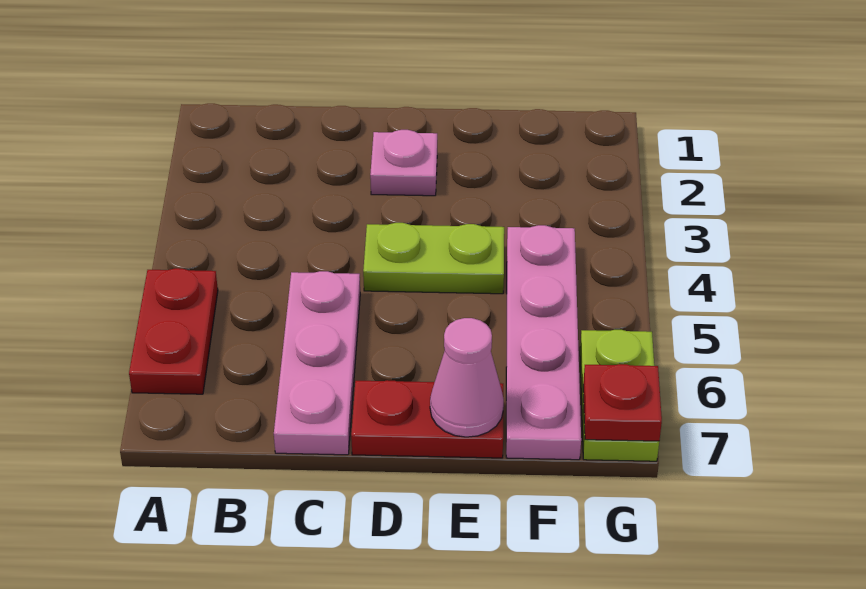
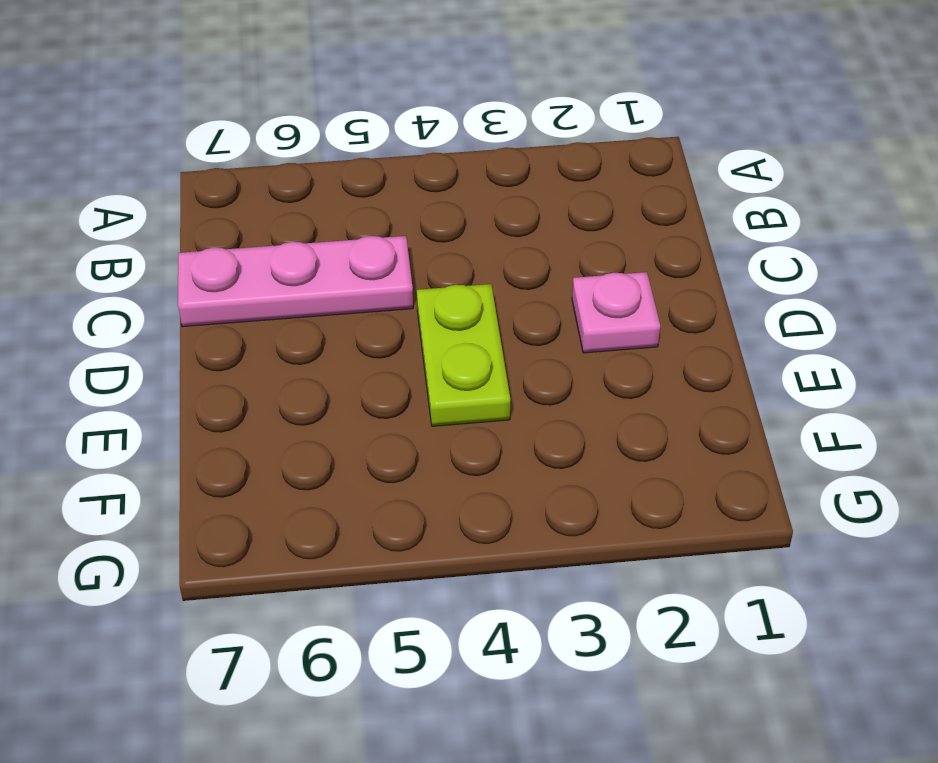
none -> red 1x2 plate [129,268,218,394]
none -> red 1x2 plate [351,380,503,458]

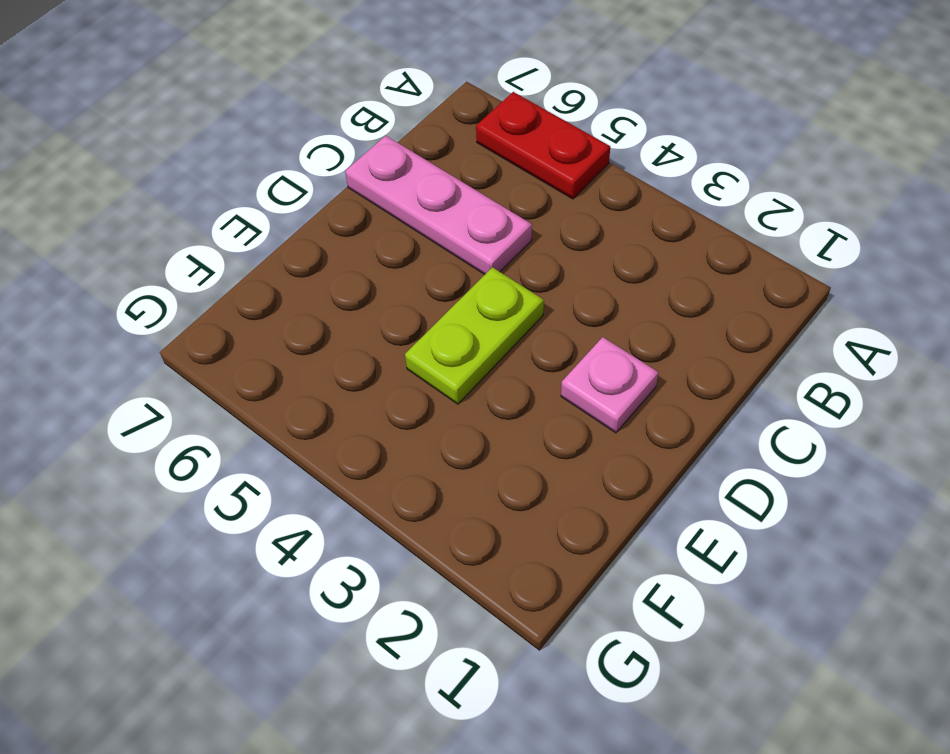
none -> red 1x2 plate [351,380,503,458]
none -> pink 1x4 plate [506,225,581,460]

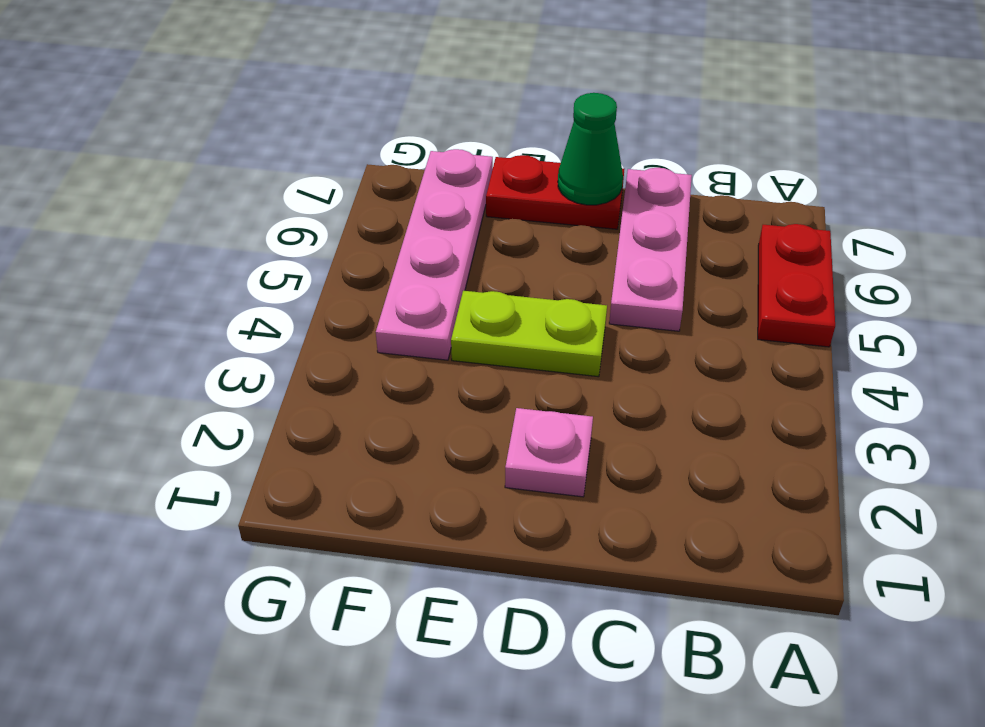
green 1x1 cone [558,93,623,205] -> none
none -> lime 1x2 plate [580,330,659,461]
none -> pink 1x1 cone [430,318,504,437]

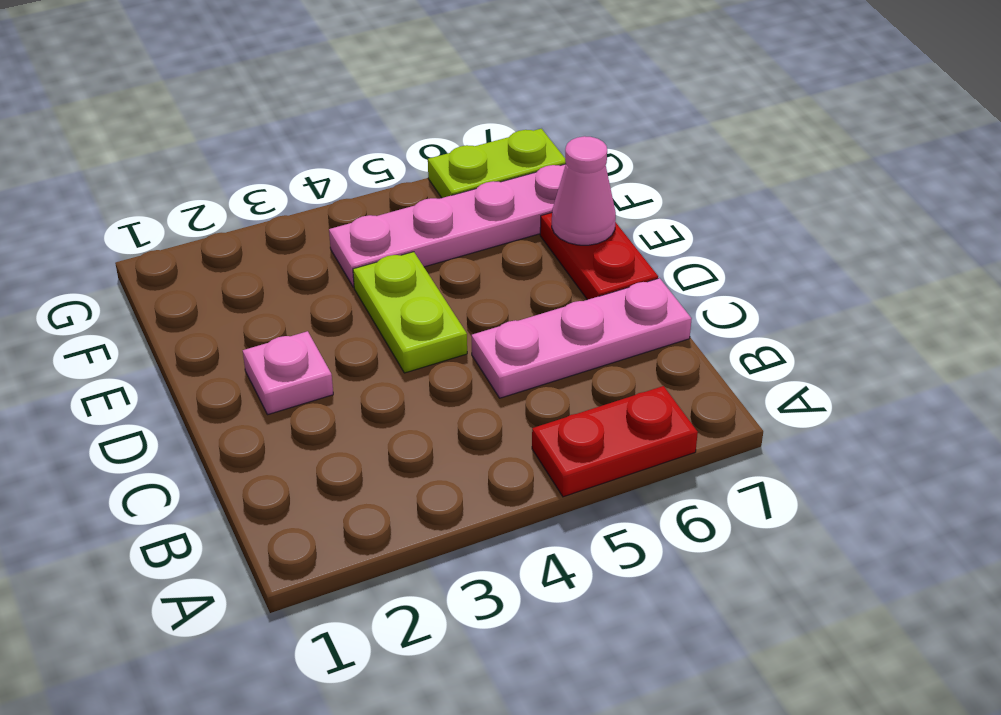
none -> red 1x1 plate [583,364,662,441]

